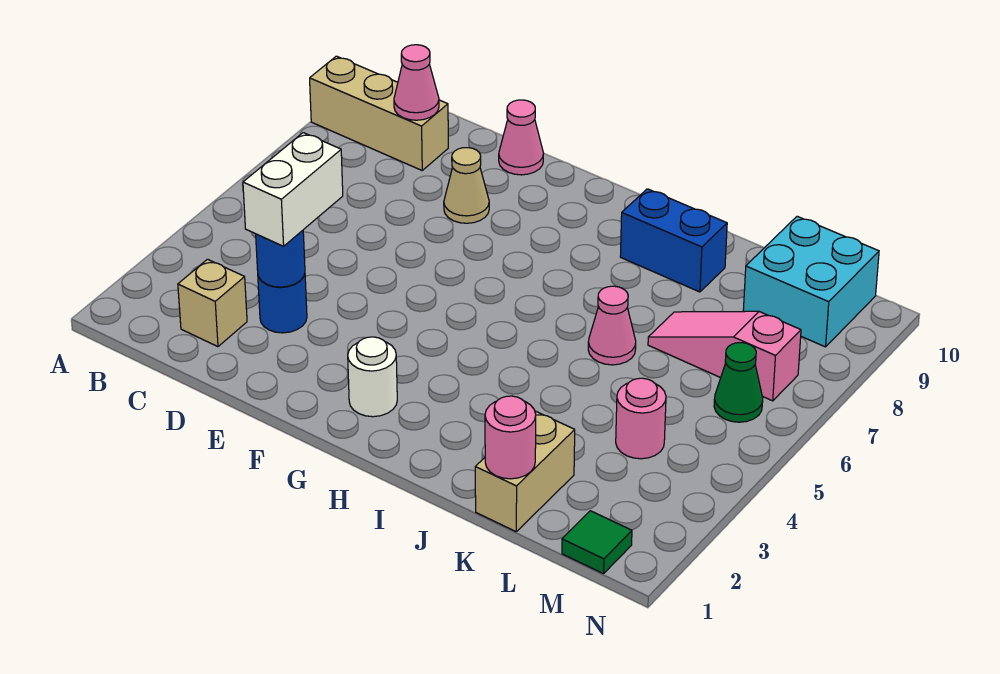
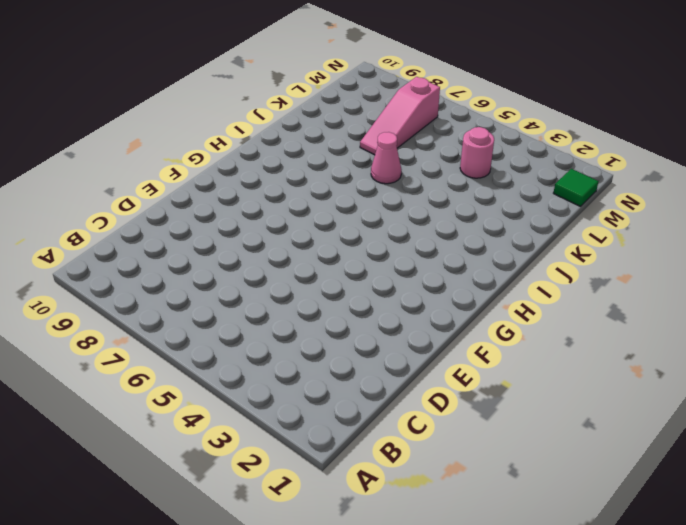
none -> tan 1x3 brick [310,56,448,170]
none -> tan 1x1 brick [178,259,247,347]
none -> blue 1x1 round brick [258,274,307,333]

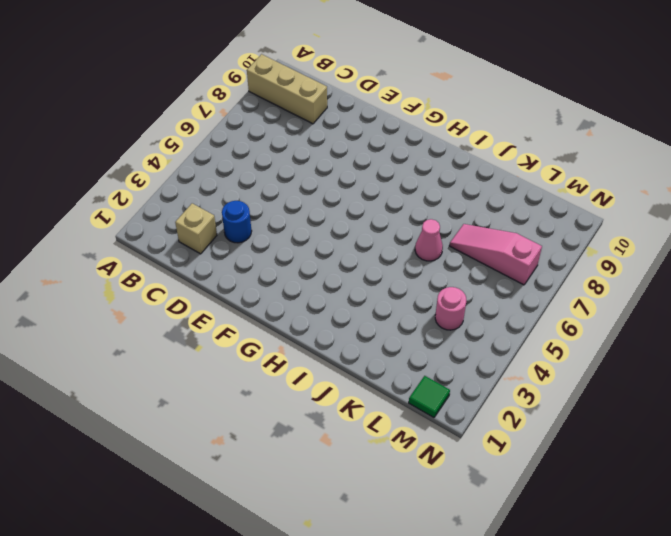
none -> tan 1x1 cone [444,148,489,223]
none -> pink 1x1 cone [499,100,543,175]
none -> white 1x1 round brick [348,337,397,417]

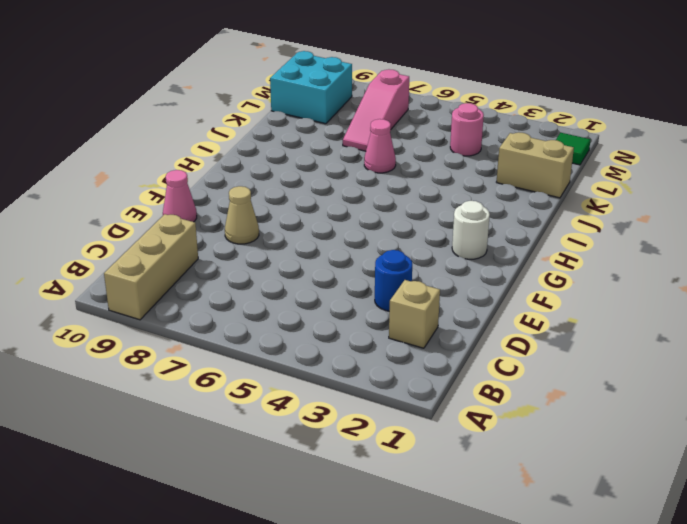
none -> blue 1x2 brick [620,189,727,292]
none -> green 1x1 cone [714,343,763,422]
none -> pink 1x1 cone [394,45,439,120]

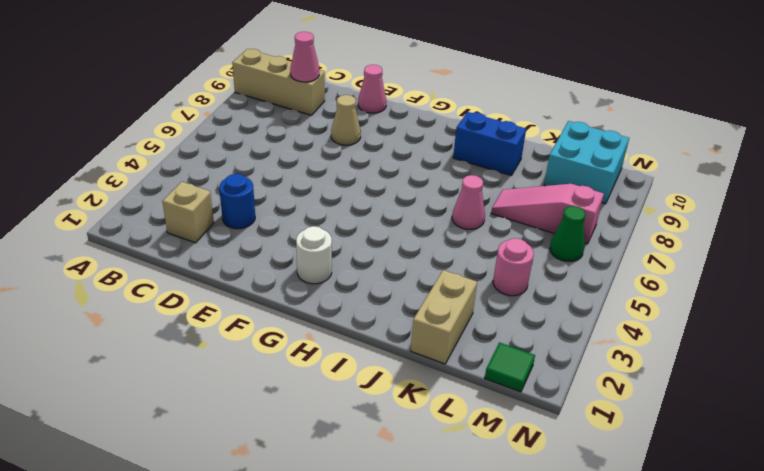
none -> blue 1x1 round brick [256,230,305,287]
none -> pink 1x1 round brick [485,396,536,479]
none -> white 1x2 brick [243,133,343,246]

